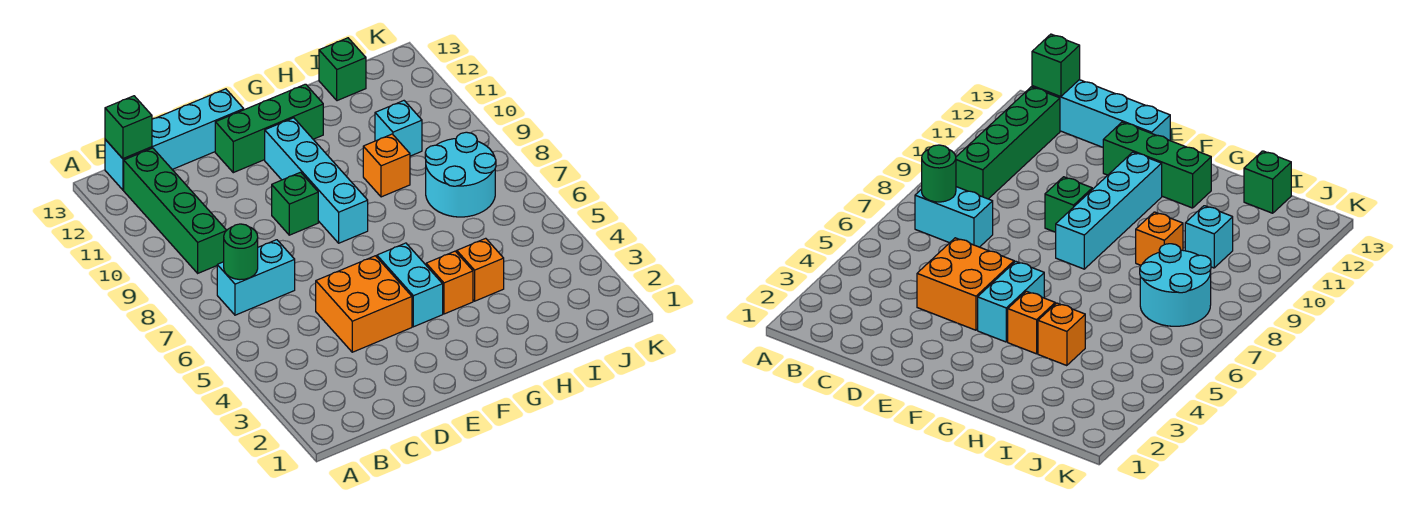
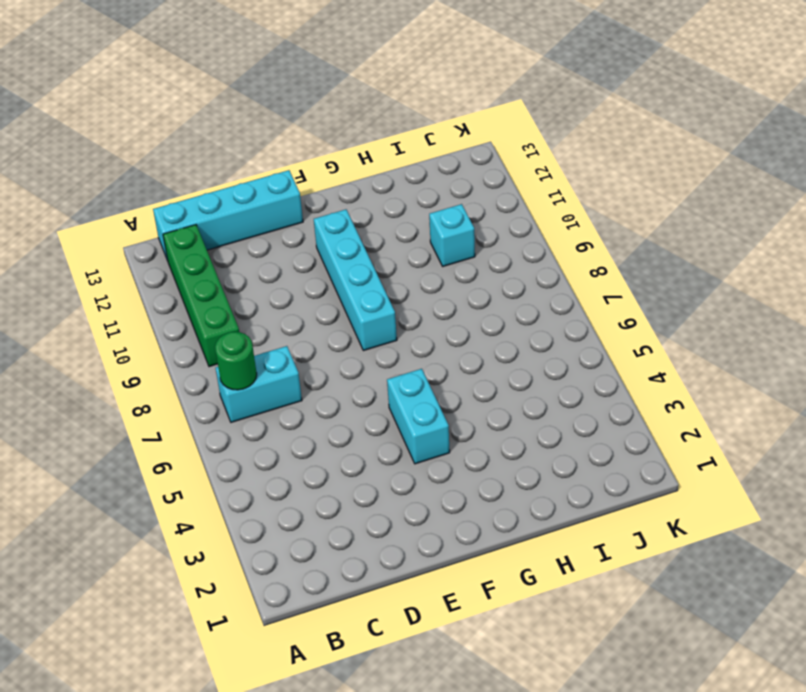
none -> orange 2x2 brick [316,256,412,352]
none -> green 1x1 brick [272,172,318,235]
none -> green 1x3 brick [215,84,323,173]

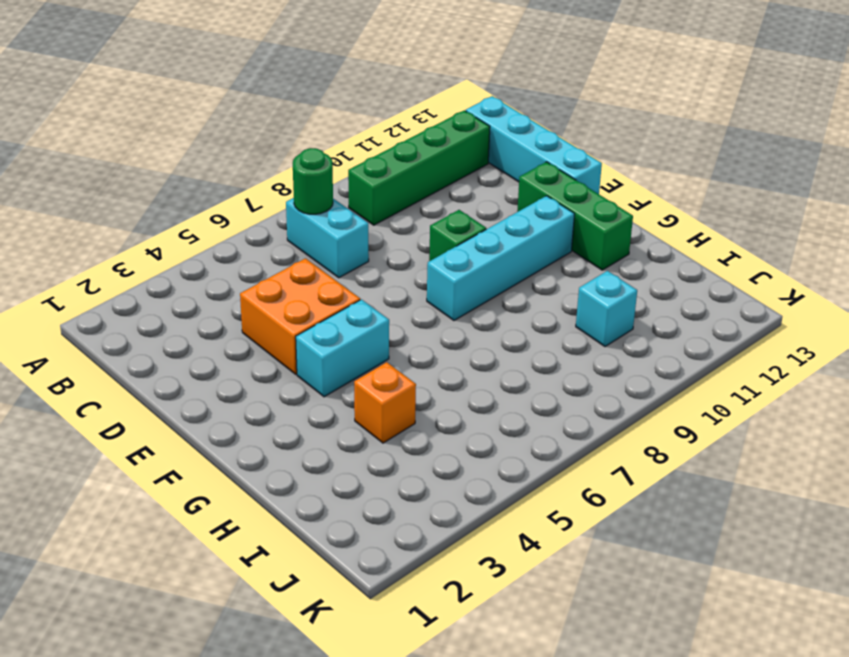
none -> orange 1x1 brick [426,251,473,314]
none -> orange 1x1 brick [363,134,410,197]
none -> cyan 2x2 round brick [425,132,496,217]

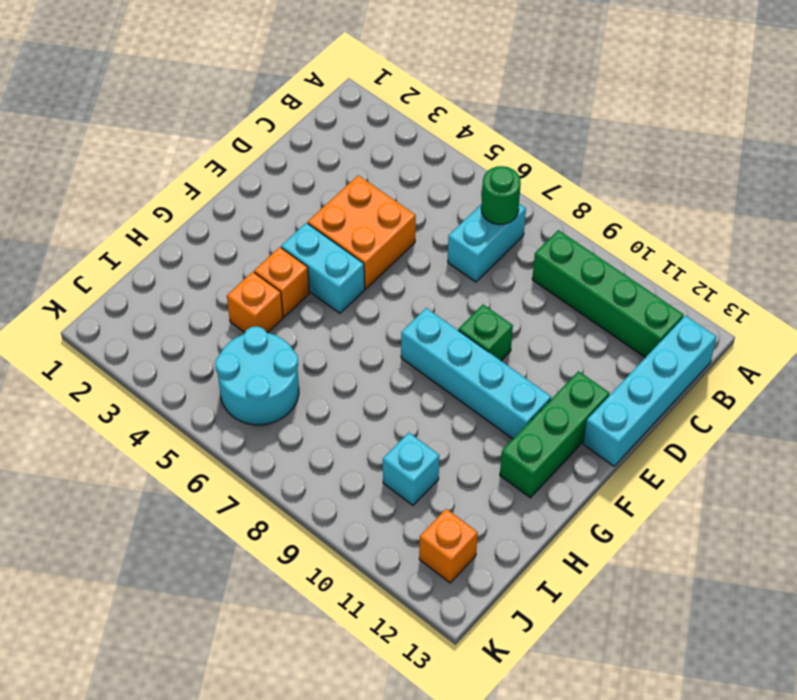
cyan 2x2 round brick [215,326,299,425] -> cyan 2x2 round brick moved to [425,132,496,217]
orange 1x1 brick [419,509,478,583] -> orange 1x1 brick moved to [363,134,410,197]
none -> green 1x1 brick [319,38,366,101]
none -> green 1x1 brick [105,96,152,159]

